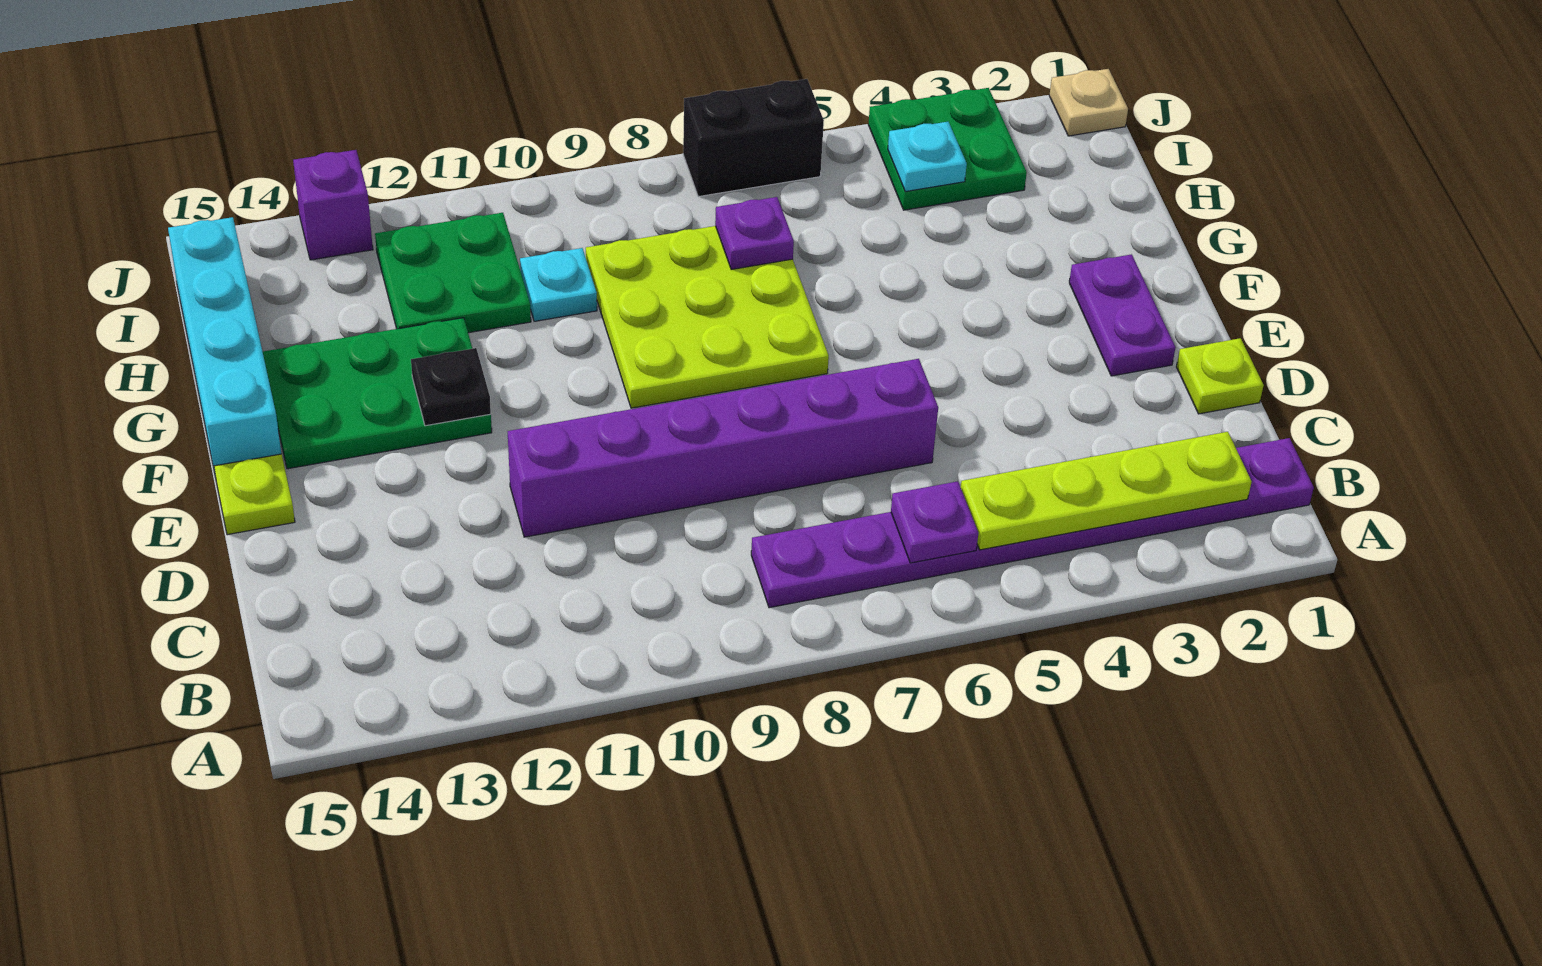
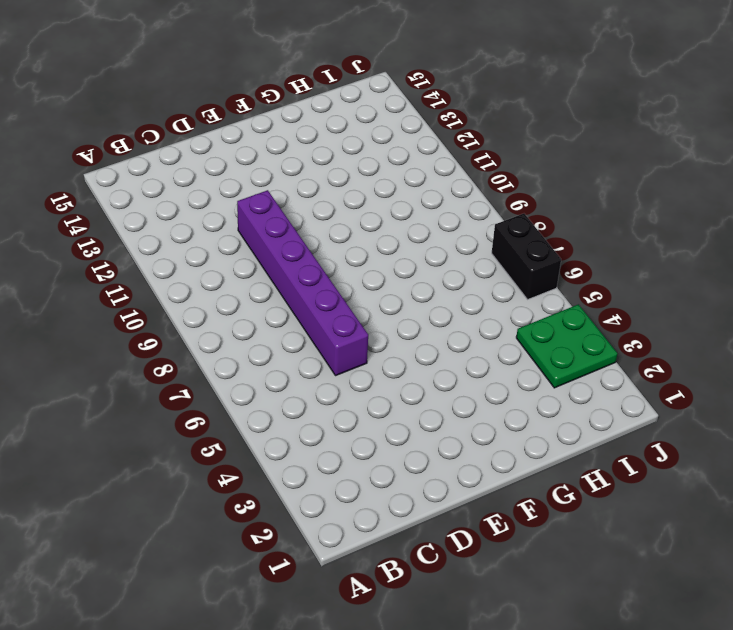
none -> purple 1x8 plate [751,438,1314,608]
none -> lime 1x1 plate [1176,338,1264,414]
none -> purple 1x2 plate [1069,254,1176,376]

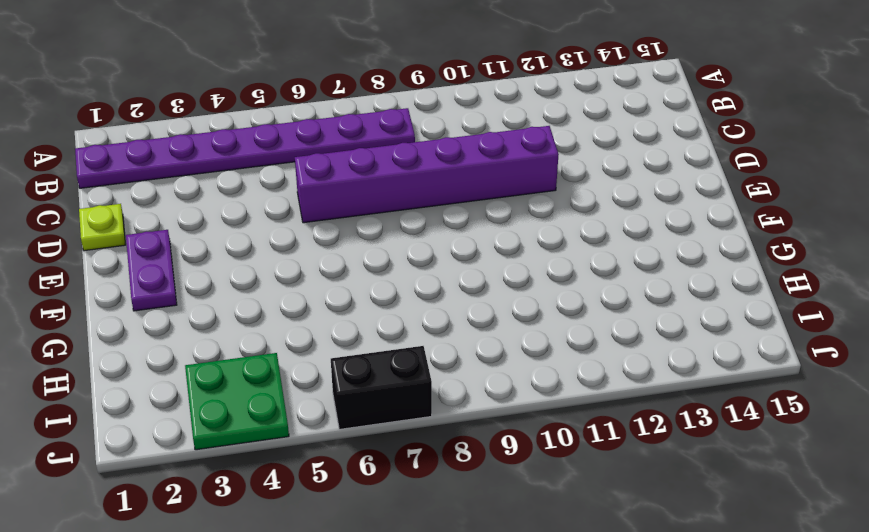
none -> lime 1x1 plate [214,454,295,535]
none -> lime 3x3 plate [586,226,829,408]
none -> green 2x3 plate [263,318,492,469]

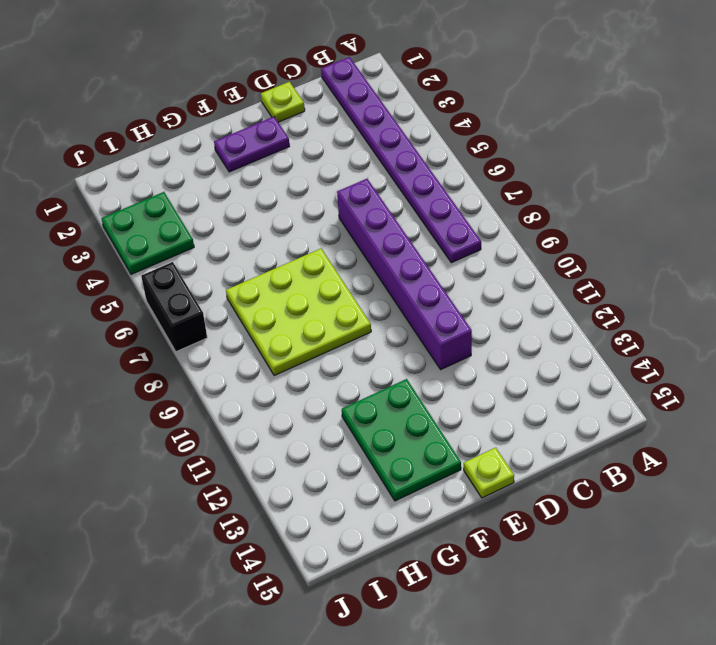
none -> cyan 1x4 brick [168,217,281,473]
none -> cyan 1x1 plate [520,248,597,321]
none -> green 2x2 plate [375,213,531,333]

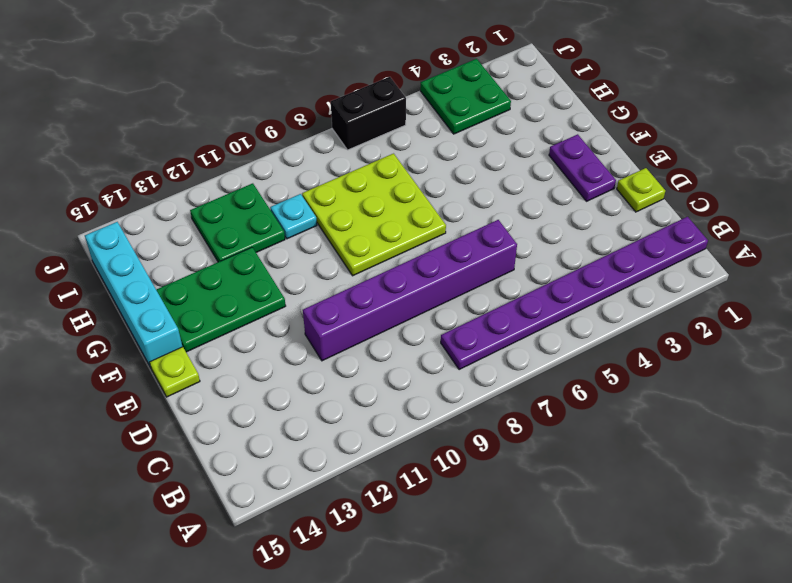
none -> tan 1x1 plate [1049,69,1128,136]
none -> purple 1x1 brick [293,150,373,260]
none -> lime 1x4 plate [961,432,1252,550]

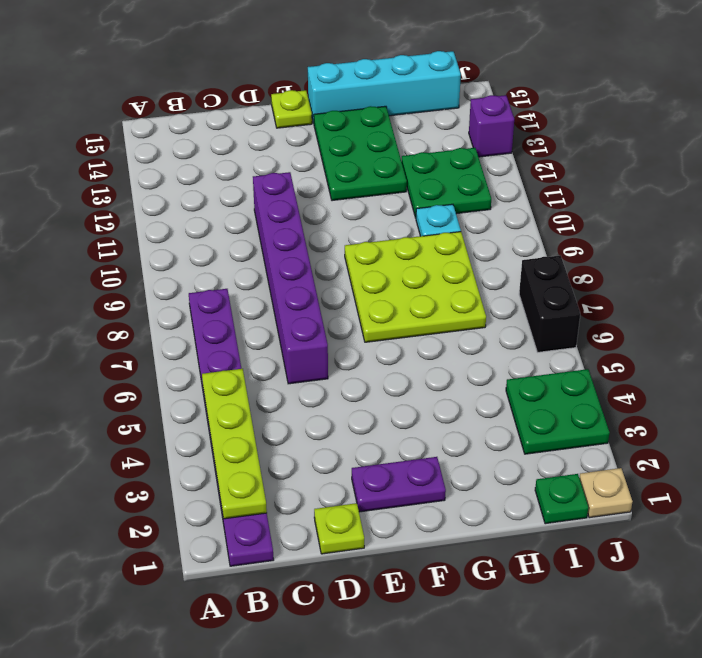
green 1x1 plate [535,474,588,524] -> none
none -> purple 1x1 plate [891,481,978,563]
none -> black 1x1 plate [411,348,491,426]
none -> purple 1x1 plate [715,197,794,270]

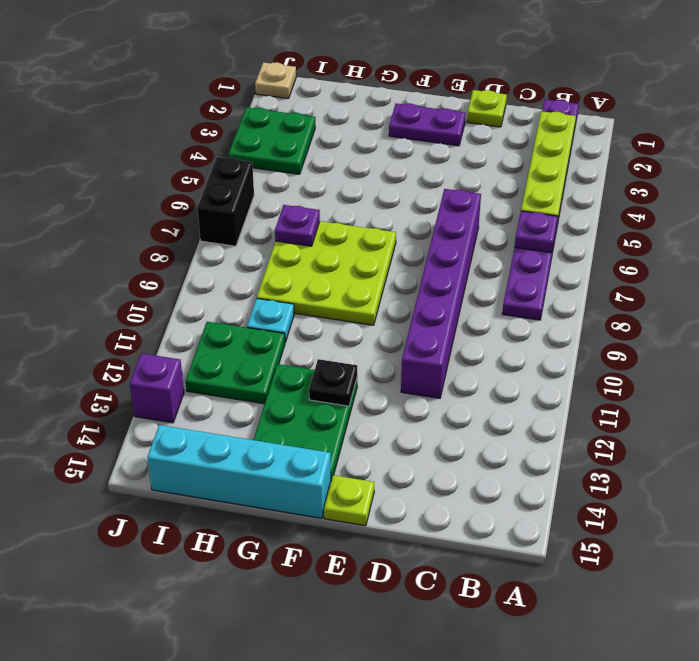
none -> cyan 1x1 plate [888,122,967,192]

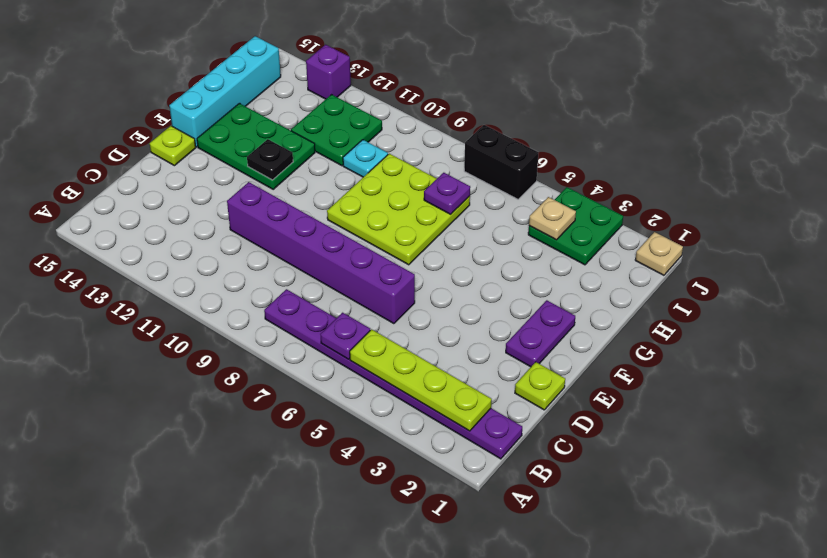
tan 1x1 plate [529,197,576,240] -> cyan 1x1 plate [888,122,967,192]

